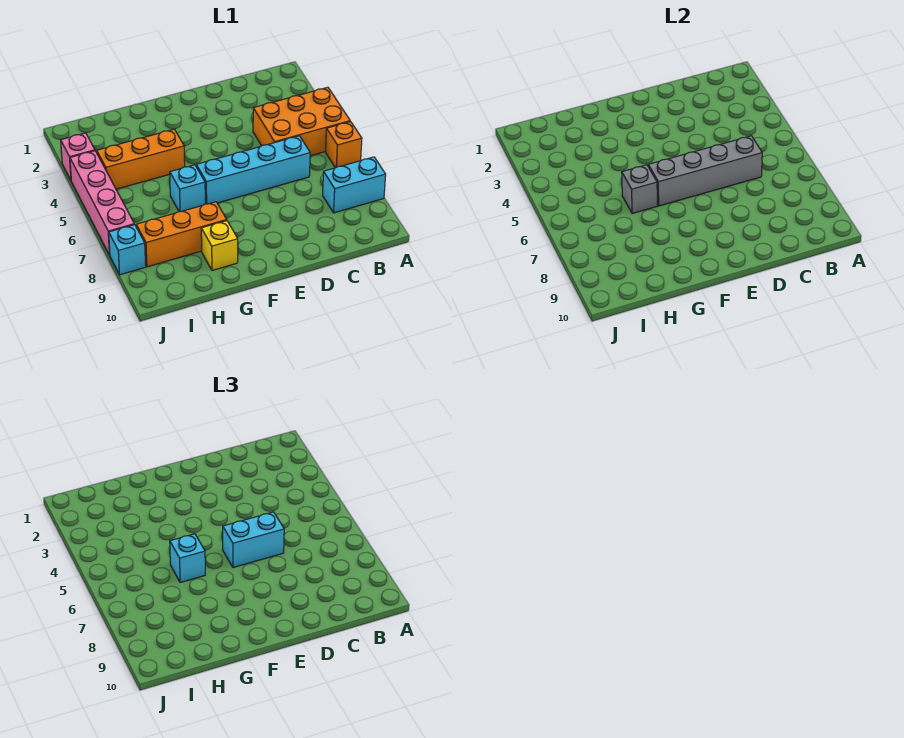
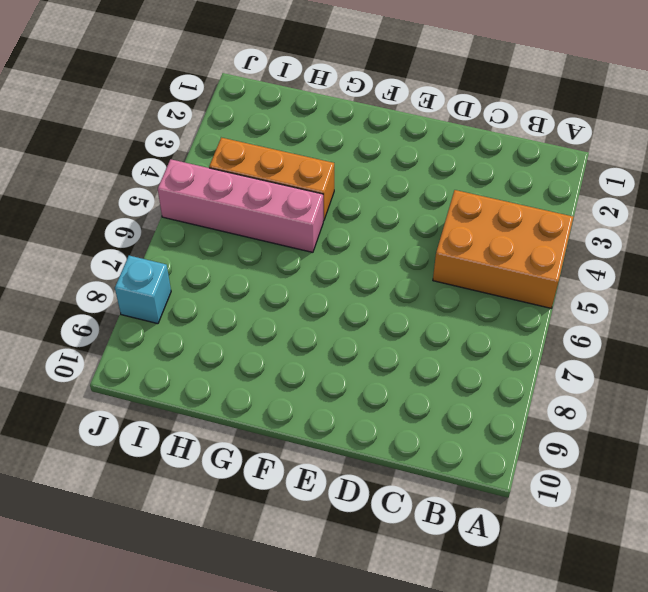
pink 1x4 brick [158,159,323,252] -> pink 1x4 brick turned to [70,151,134,255]
none -> orange 1x1 brick [326,122,362,168]
none -> cyan 1x2 brick [323,157,386,213]
none -> cyan 1x4 brick [196,136,310,204]

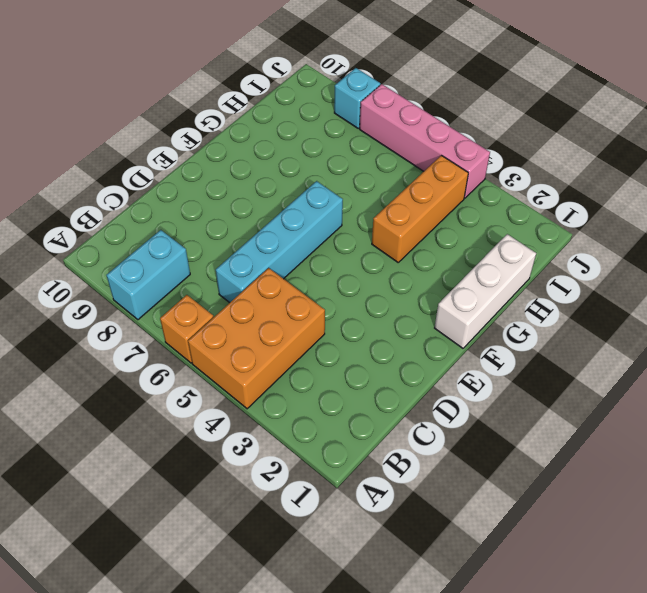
white 1x3 brick [435,234,536,348] -> none
none -> cyan 1x1 brick [170,165,205,212]
none -> orange 1x3 brick [136,202,227,267]
none -> yellow 1x1 brick [201,221,238,270]

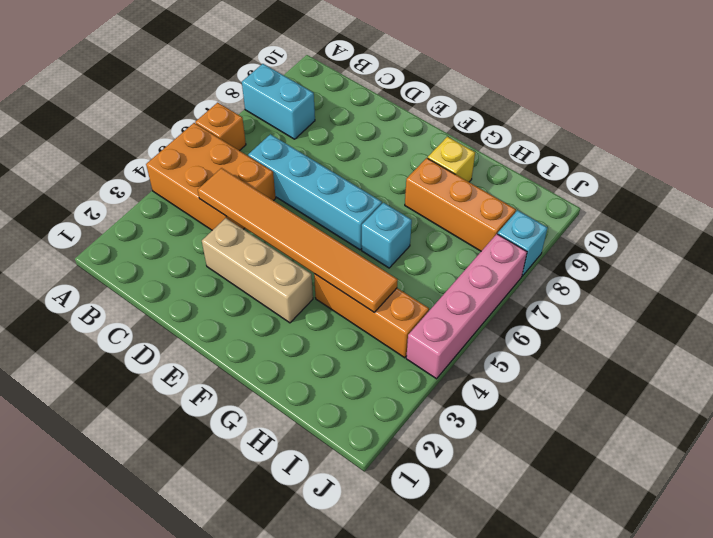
orange 1x6 tile [198,168,398,312] -> none
tan 1x3 brick [202,218,313,323] -> none
none -> pink 1x1 brick [61,133,95,180]
none -> grey 1x4 brick [648,136,762,206]
none -> grey 1x1 brick [622,165,657,213]

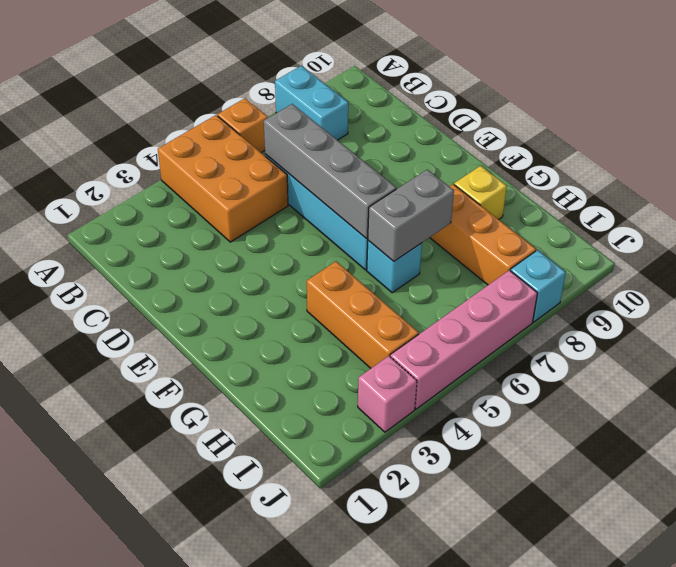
grey 1x2 brick [368,170,454,261] -> grey 1x1 brick [622,165,657,213]
none -> cyan 1x2 brick [223,512,284,567]
none -> cyan 1x1 brick [170,534,205,582]

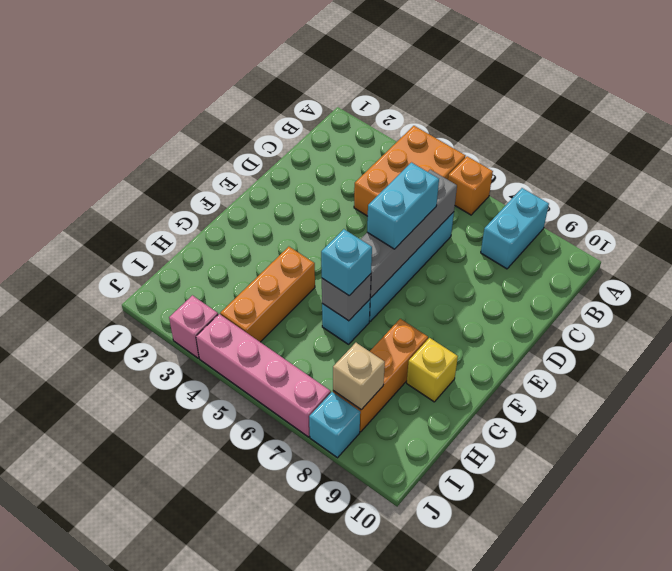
tan 1x1 brick [333,343,385,410] -> none

